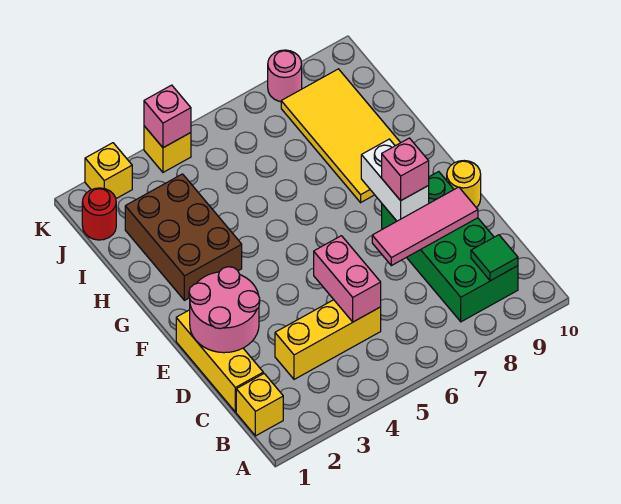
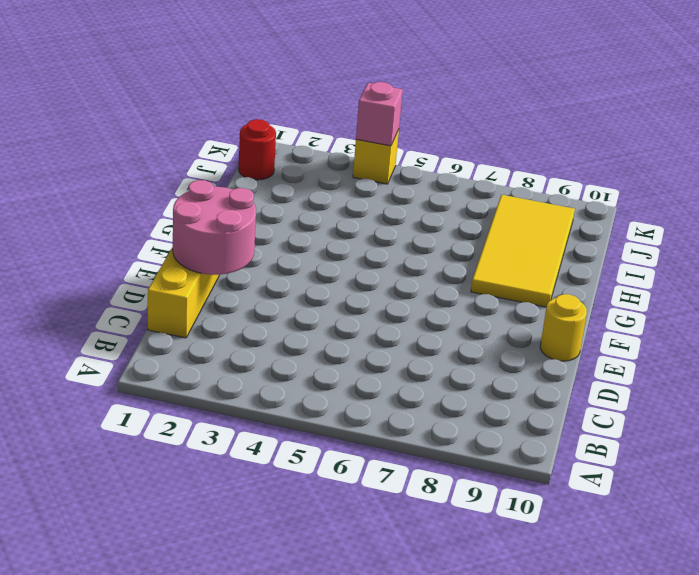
none -> yellow 1x1 brick [236,374,283,436]
none -> green 2x4 brick [382,172,518,322]
none -> yellow 1x3 brick [275,300,381,379]

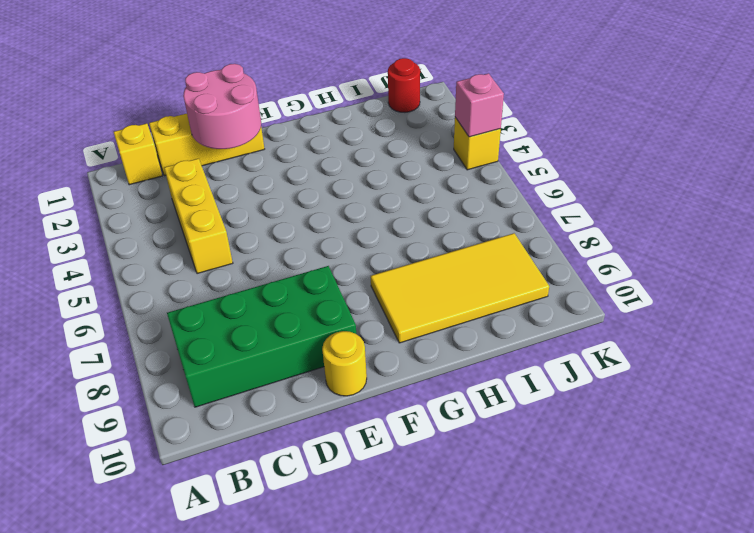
none -> brown 2x3 brick [125,174,242,300]
none -> yellow 1x1 brick [85,143,132,199]
none -> pink 1x1 round brick [268,50,302,102]

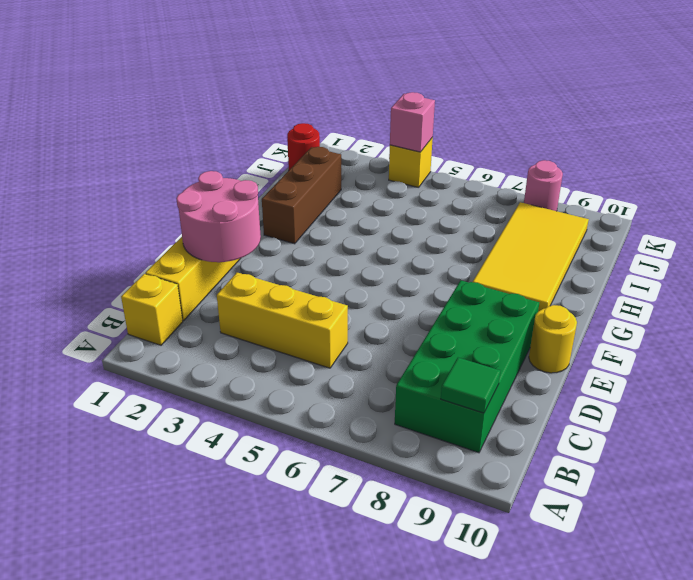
brown 1x3 brick [262,147,341,244] -> brown 2x3 brick [125,174,242,300]
none -> yellow 1x1 brick [85,143,132,199]
none -> pink 1x2 brick [314,236,381,322]
none -> pink 1x3 tile [372,187,478,266]

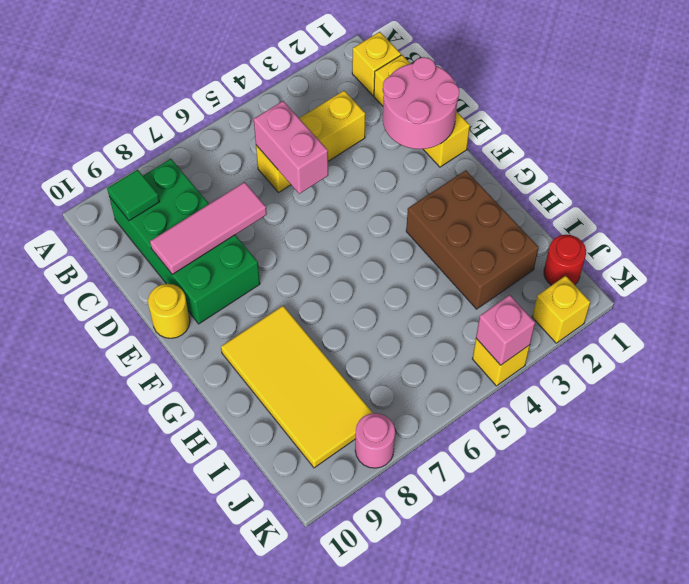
none -> white 1x2 brick [361,139,429,221]
none -> pink 1x1 brick [382,138,429,201]

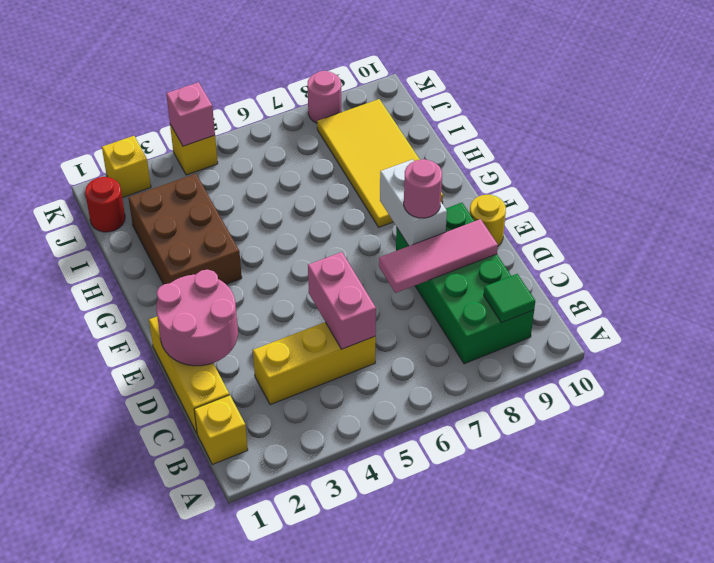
pink 1x1 round brick [404,159,442,218] -> pink 1x1 brick [382,138,429,201]

